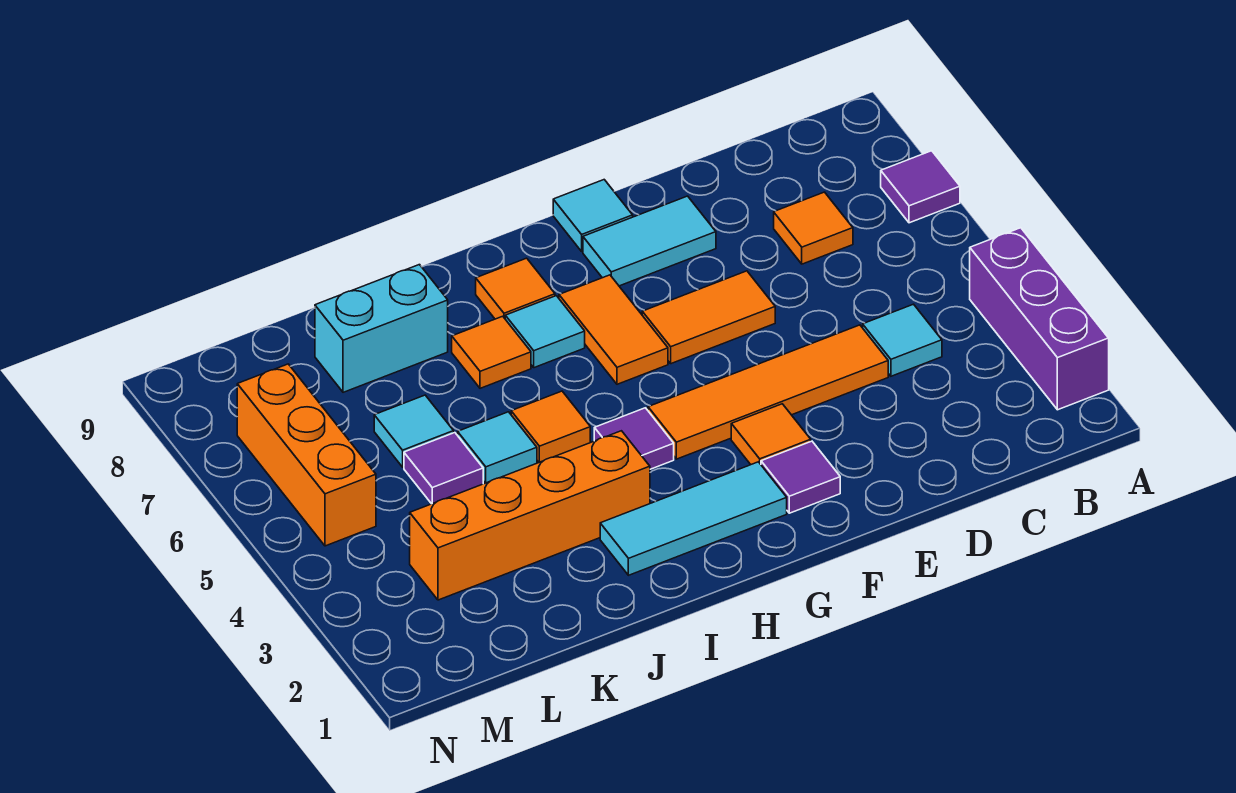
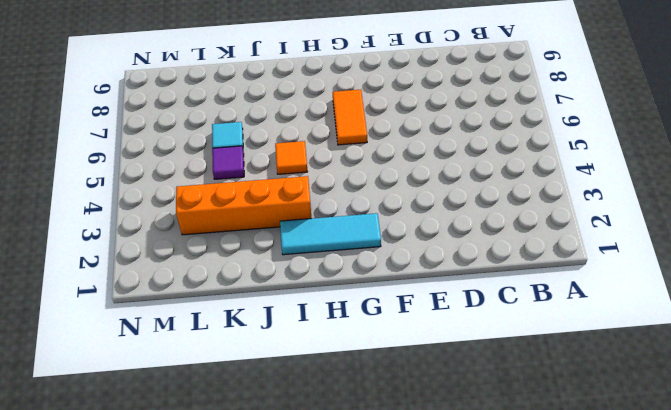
none -> purple 1x3 brick [970,228,1109,410]
none -> purple 1x1 tile [881,151,960,223]
none -> cyan 1x1 tile [863,304,942,376]

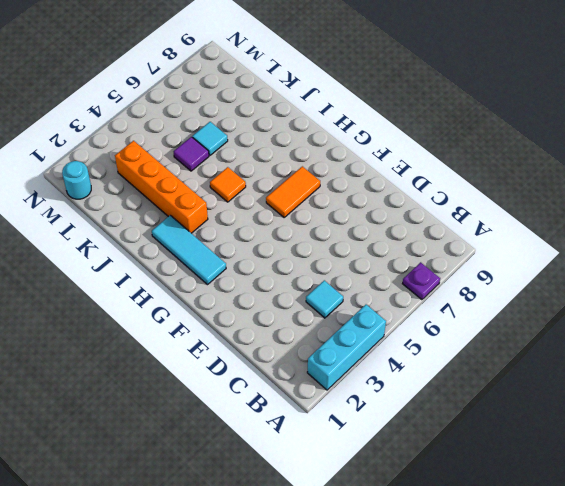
cyan 1x3 brick [307,305,386,390] -> purple 1x3 brick [970,228,1109,410]
purple 1x1 plate [402,262,440,300] -> purple 1x1 tile [881,151,960,223]
cyan 1x1 round brick [62,161,91,199] -> none
none -> orange 1x1 tile [774,192,853,264]
none -> orange 1x4 tile [648,325,888,459]
none -> orange 1x2 tile [642,271,775,364]

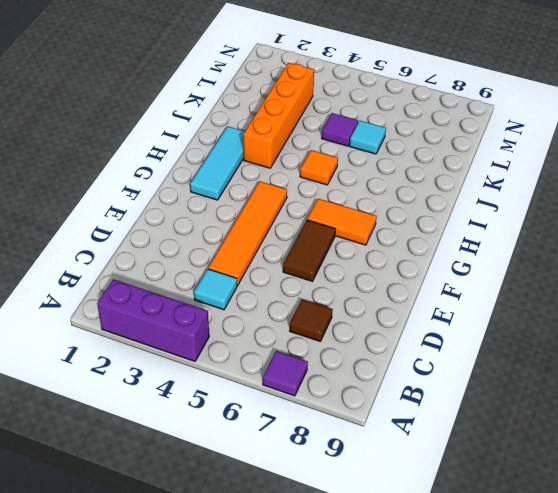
brown 1x1 tile [290,299,333,341] -> orange 1x1 tile [774,192,853,264]
brown 1x2 tile [283,220,335,281] -> orange 1x2 tile [642,271,775,364]
none -> cyan 1x2 tile [583,196,716,286]
none -> purple 1x1 tile [761,441,840,513]
none -> orange 1x1 tile [731,404,811,464]

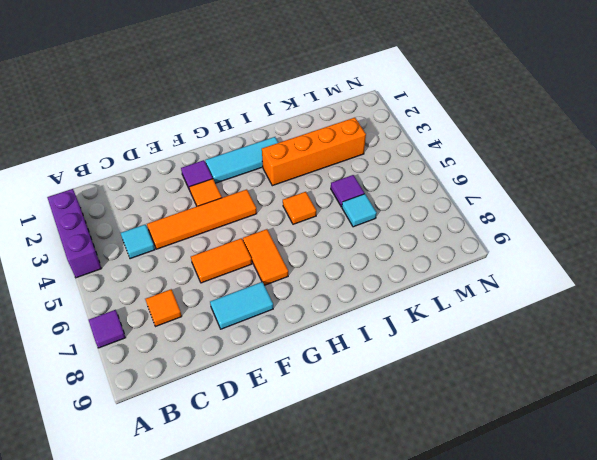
none -> cyan 1x1 tile [553,180,633,251]
none -> purple 1x1 tile [594,408,674,469]
none -> cyan 1x1 tile [505,296,585,368]

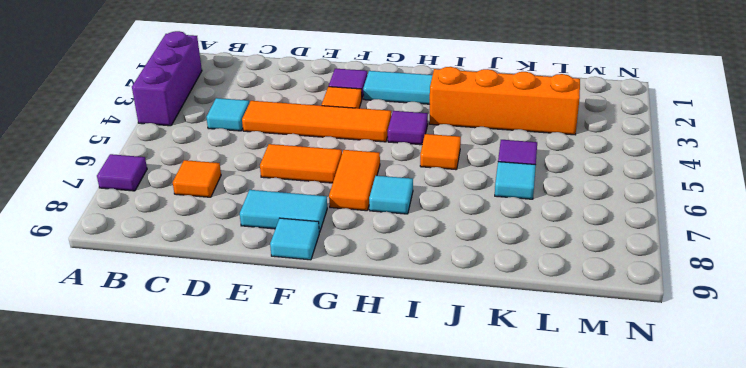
none -> orange 1x1 tile [476,258,555,319]
none -> orange 1x1 tile [452,316,531,388]
none -> cyan 1x1 tile [458,412,537,483]

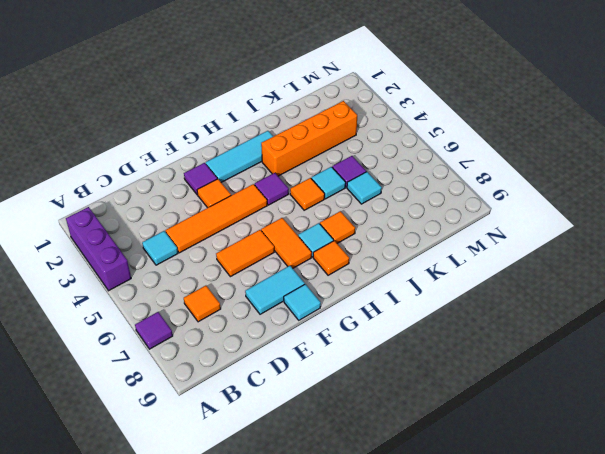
none -> cyan 1x2 brick [315,265,448,392]
none -> orange 1x3 brick [237,364,376,546]

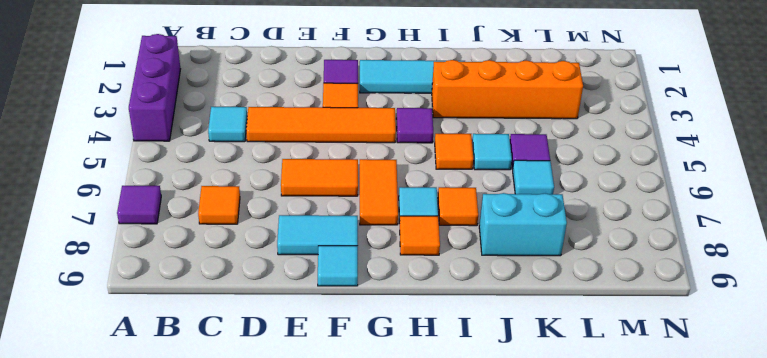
none -> orange 1x3 brick [237,364,376,546]

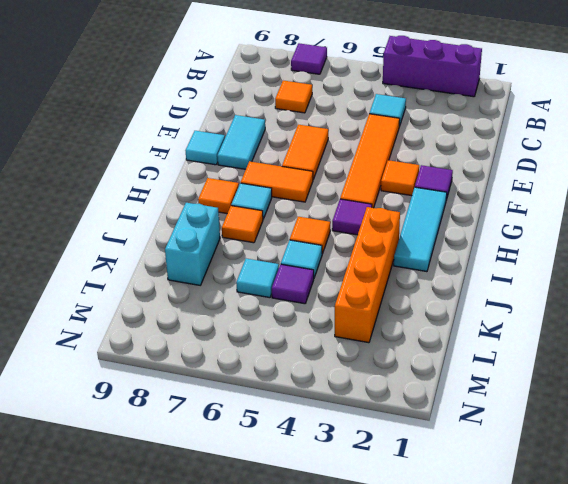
none -> orange 1x3 brick [237,364,376,546]

